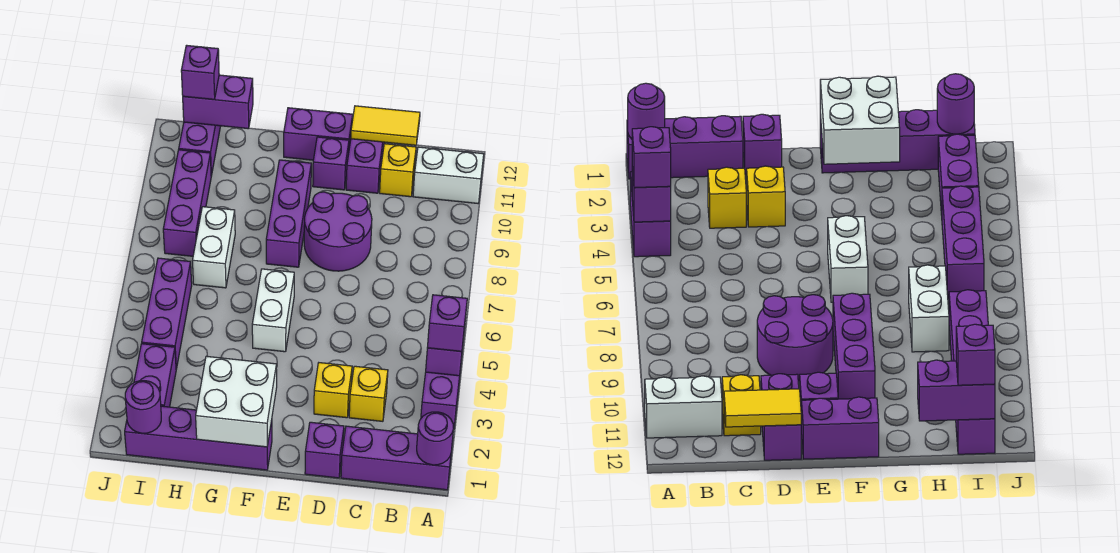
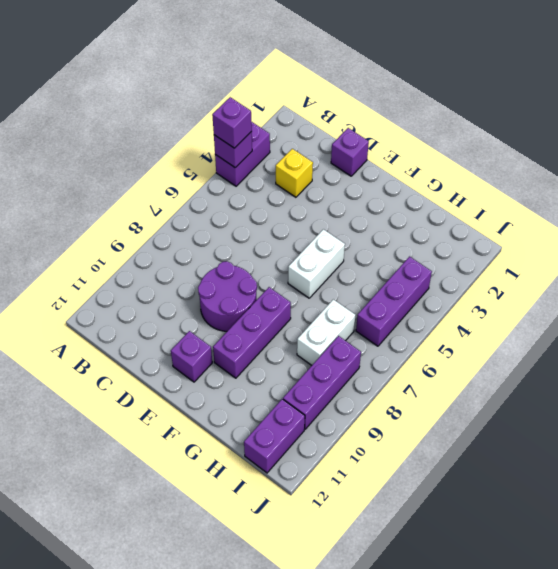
none -> purple 1x3 brick [341,426,453,490]
none -> white 1x2 brick [413,147,484,203]
none -> yellow 1x1 brick [380,144,416,197]

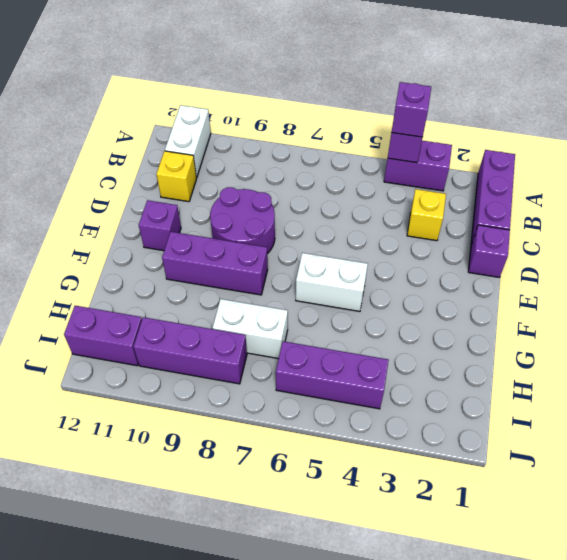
none -> yellow 1x1 brick [314,363,352,418]
none -> purple 1x2 brick [346,139,385,193]
none -> purple 1x2 brick [284,108,353,160]

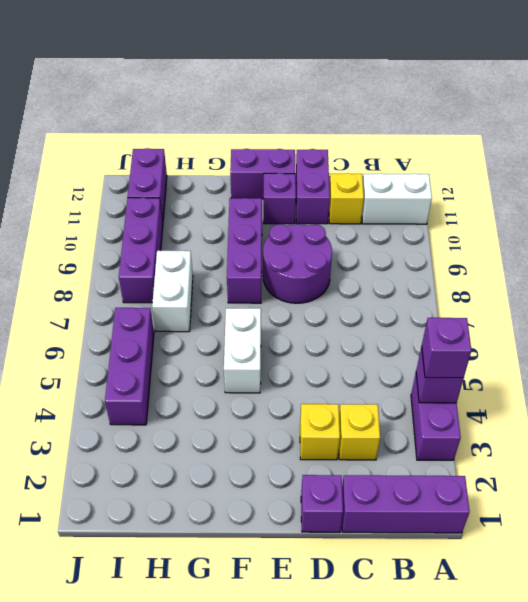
none -> purple 1x4 brick [125,406,272,470]
none -> purple 1x2 brick [134,344,176,407]
none -> purple 1x1 round brick [417,412,454,465]

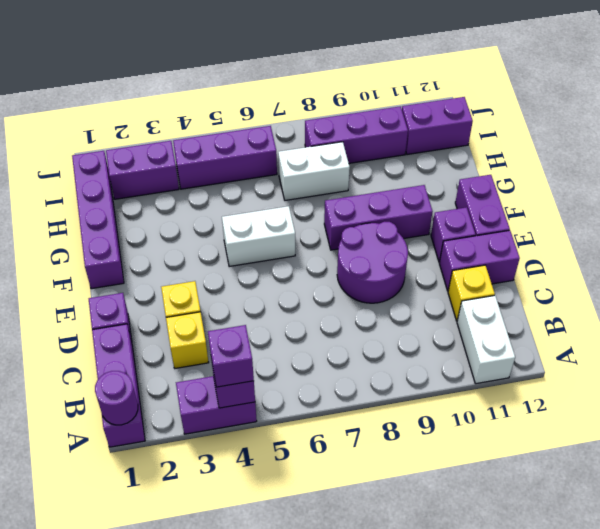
none -> yellow 1x2 tile [351,106,420,145]
none -> white 2x2 brick [196,356,277,447]
none -> purple 1x2 brick [183,75,253,129]

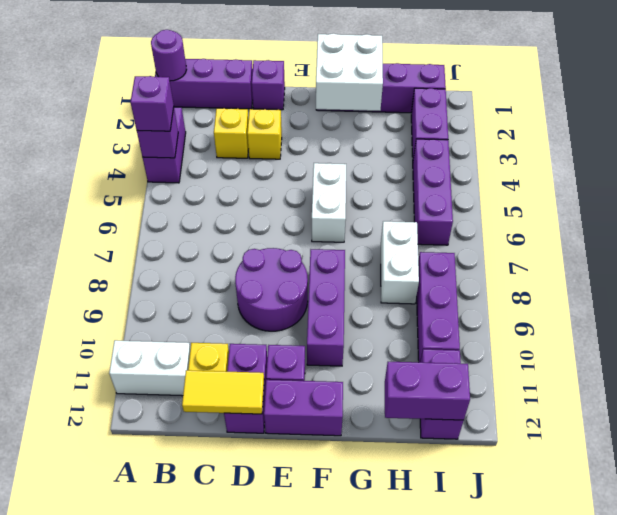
none -> purple 1x1 round brick [125,381,161,433]
none -> purple 1x1 brick [181,45,219,99]

